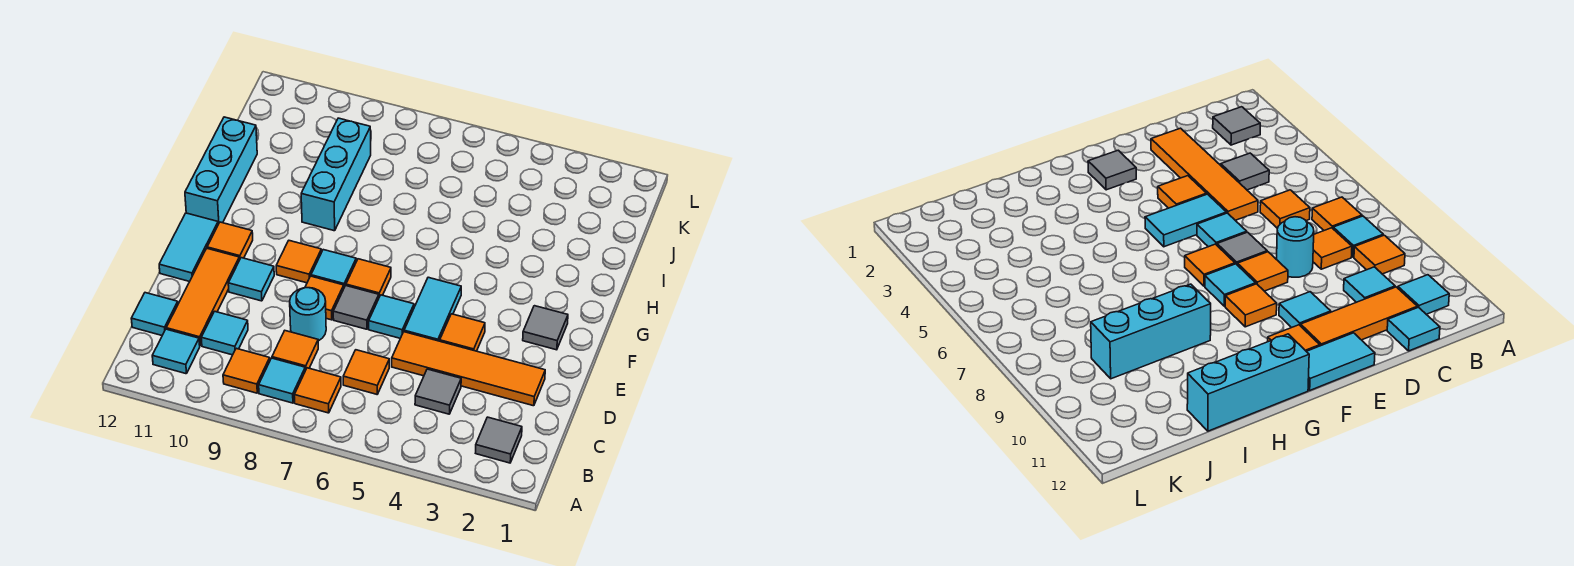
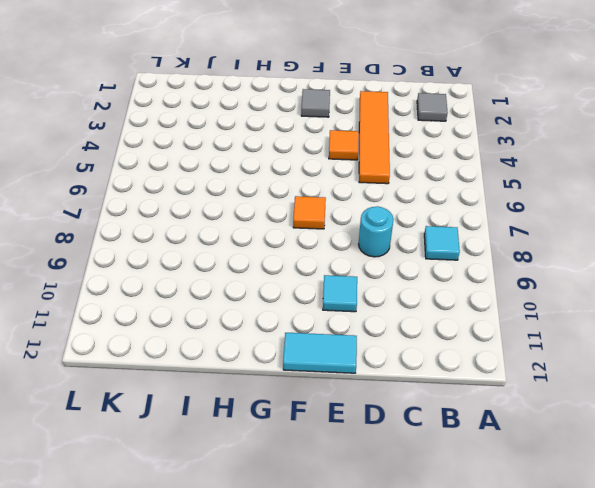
none -> orange 1x1 tile [294,368,341,413]
none -> orange 1x1 tile [223,348,270,393]
none -> cyan 1x1 tile [152,329,200,374]

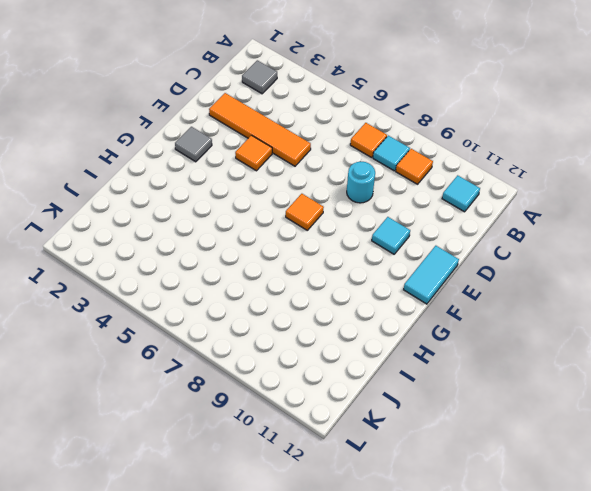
none -> grey 1x1 tile [415,369,461,414]
none -> orange 1x1 tile [343,350,389,394]
none -> orange 1x1 tile [272,331,318,370]

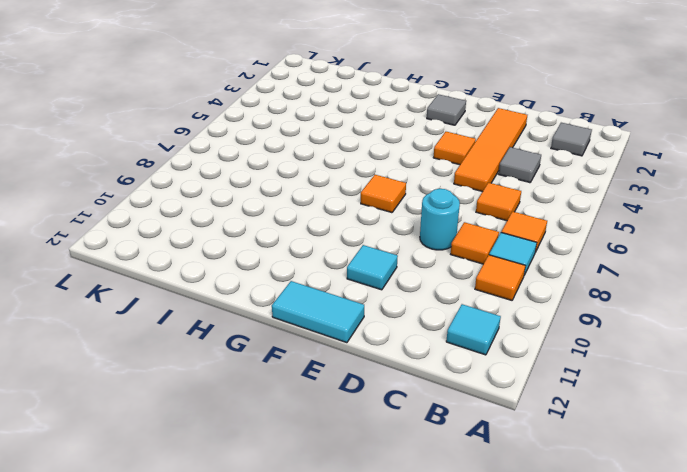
none -> cyan 1x1 tile [201,311,248,355]
none -> orange 1x3 tile [166,249,239,345]
none -> cyan 1x1 tile [131,293,178,335]

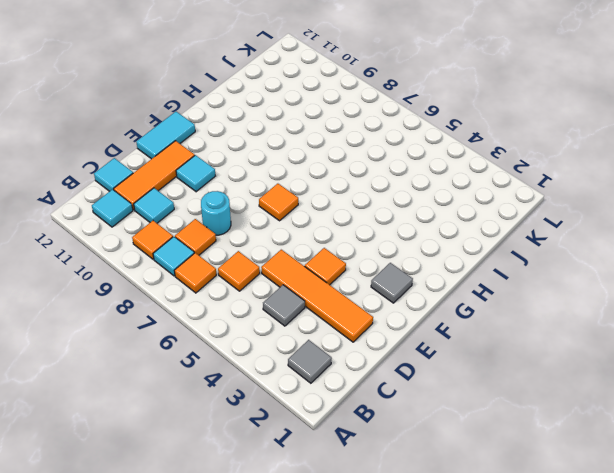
none -> cyan 1x2 tile [404,277,461,341]
none -> cyan 1x1 tile [369,295,414,338]
none -> grey 1x1 tile [333,286,379,329]

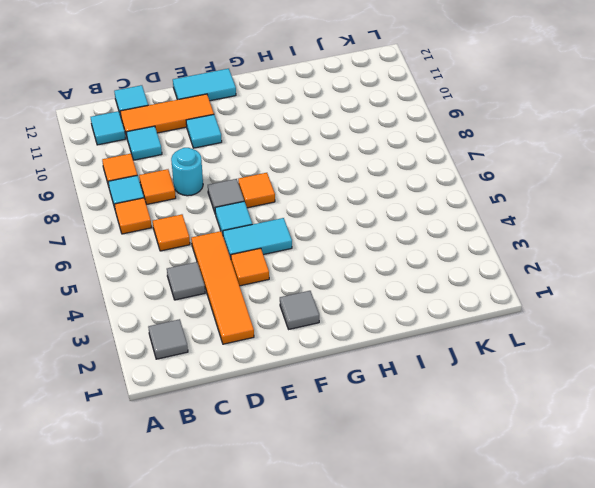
none -> orange 1x1 tile [305,276,344,320]
none -> cyan 1x1 tile [311,250,356,287]
none -> orange 1x1 tile [276,241,322,283]

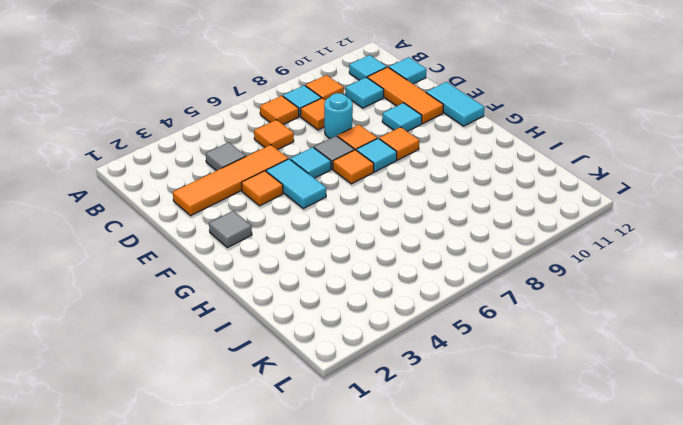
none -> grey 1x1 tile [476,417,522,463]
none -> orange 1x1 tile [207,222,253,260]
none -> cyan 1x3 brick [185,117,257,224]

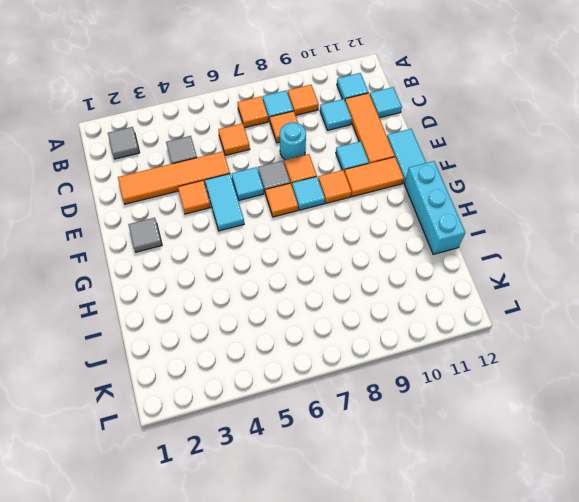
orange 1x2 tile [344,157,404,197] -> orange 1x1 tile [207,222,253,260]
none -> cyan 1x3 brick [301,118,371,231]

